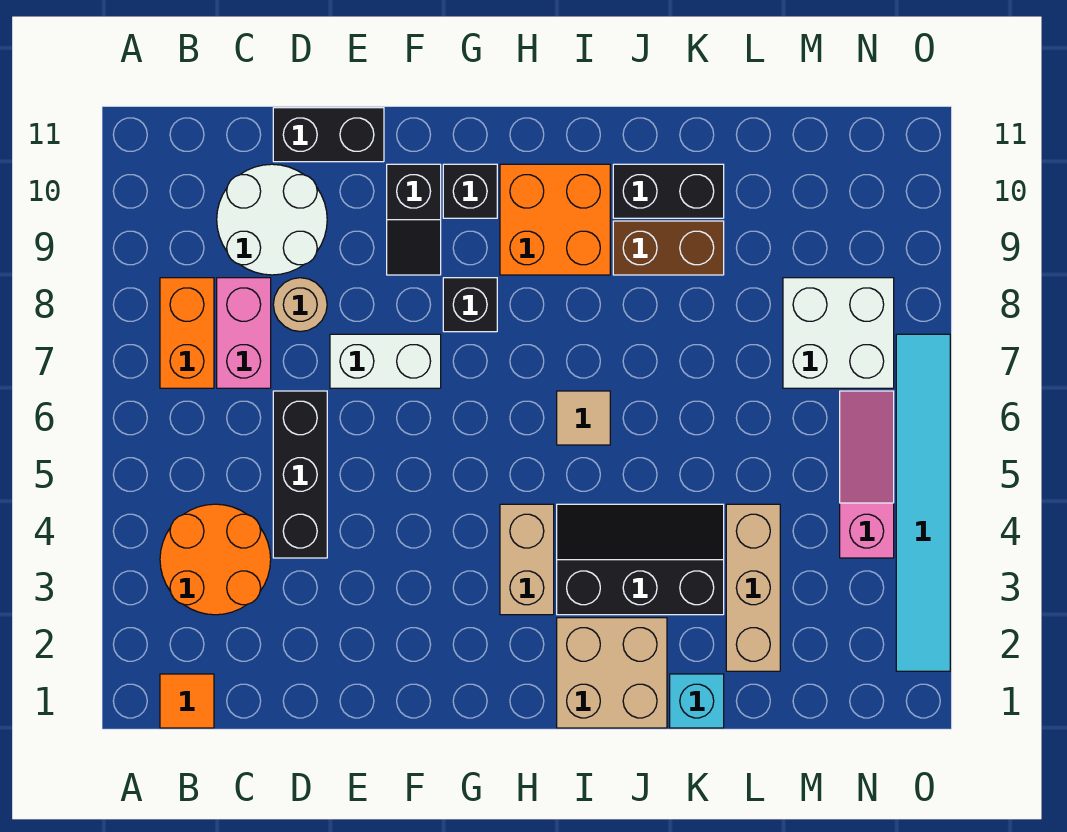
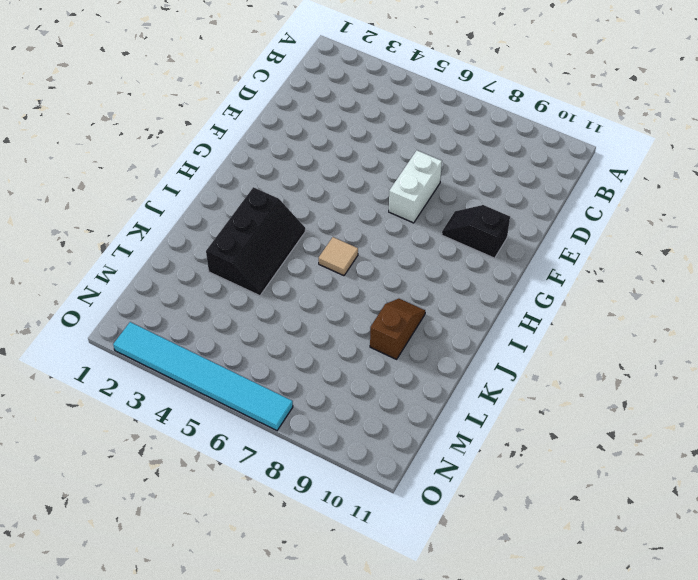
brown 1x2 slope [370,299,425,359] -> brown 1x2 brick [613,221,724,275]
none -> orange 1x1 tile [160,674,214,728]
none -> orange 2x2 round brick [160,504,271,615]
none -> orange 1x2 brick [160,278,214,388]

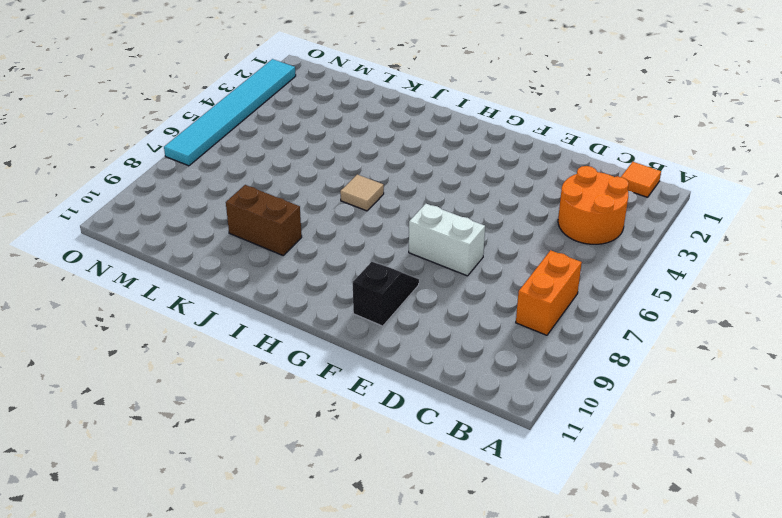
none -> pink 1x2 brick [217,278,271,388]
none -> white 2x2 round brick [217,164,327,275]
none -> black 1x3 brick [273,391,327,558]

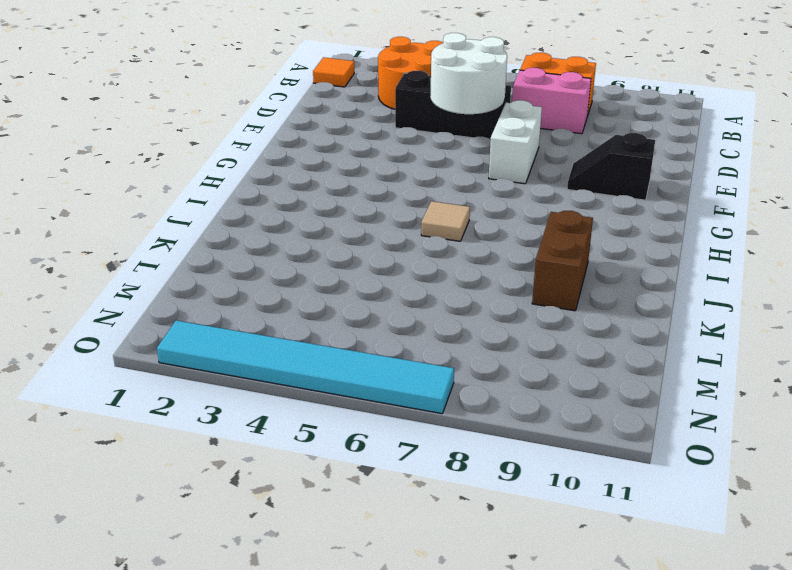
white 2x2 round brick [430,33,507,114] -> white 2x2 round brick moved to [217,164,327,275]
none -> tan 1x1 round brick [273,278,327,332]
none -> black 1x2 brick [273,108,384,162]
none -> black 1x1 brick [443,278,497,332]

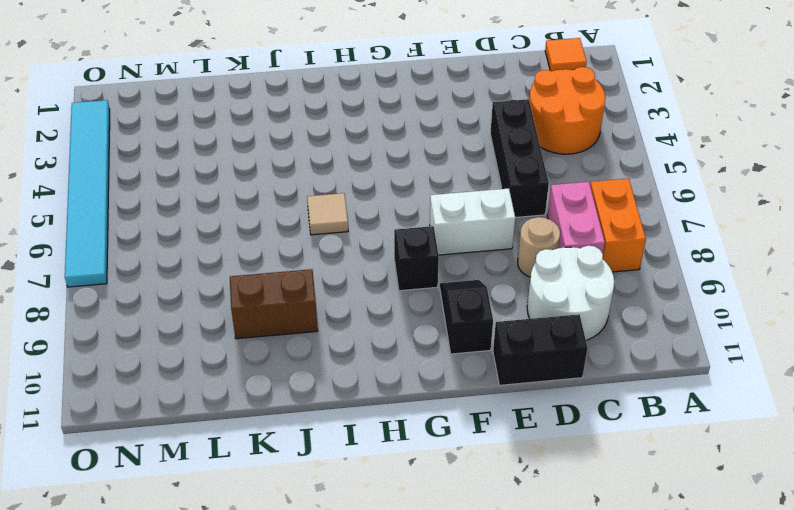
none -> black 1x1 brick [443,164,497,218]
none -> tan 1x2 brick [500,504,554,615]
none -> orange 2x2 brick [500,164,610,275]

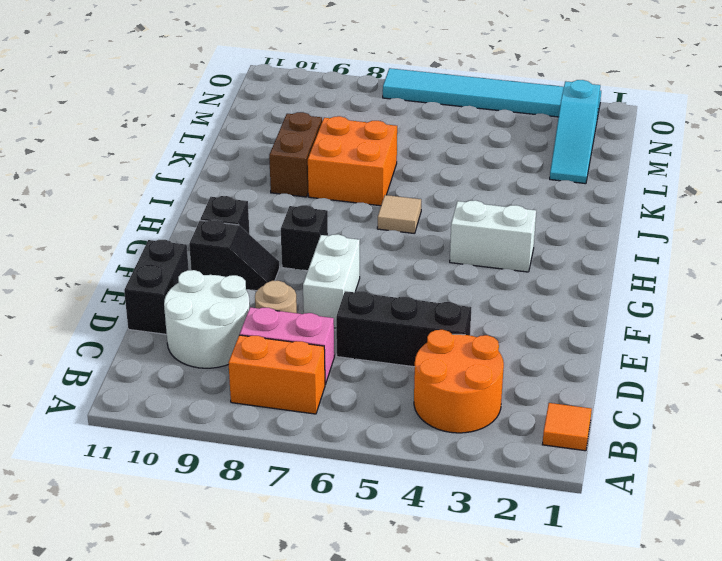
white 1x2 brick [450,200,536,272] -> tan 1x2 brick [500,504,554,615]
orange 2x2 brick [308,116,397,206] -> orange 2x2 brick moved to [500,164,610,275]
cyan 1x3 slope [550,80,600,184] -> tan 1x3 brick [726,504,780,671]
none -> tan 2x2 brick [557,618,667,728]
none -> black 2x3 slope [557,504,724,615]
none -> black 1x2 brick [613,164,724,218]

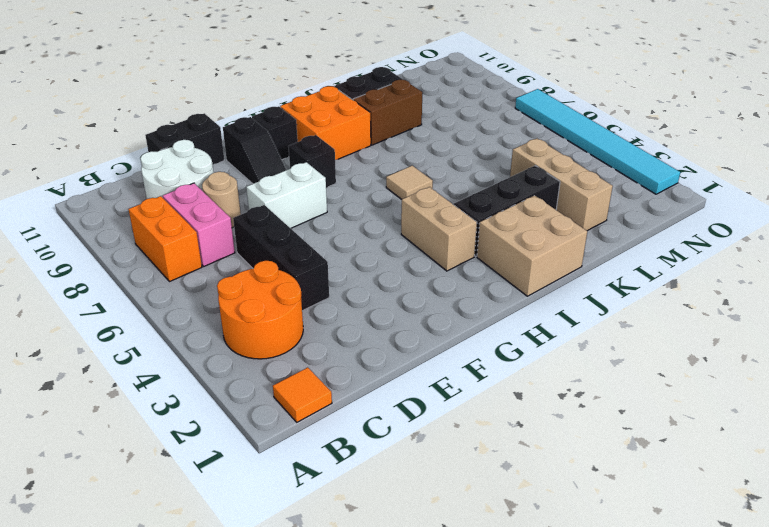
none -> cyan 1x1 brick [670,674,724,728]
none -> white 2x2 brick [783,278,894,388]
none -> pink 1x3 slope [840,391,894,558]

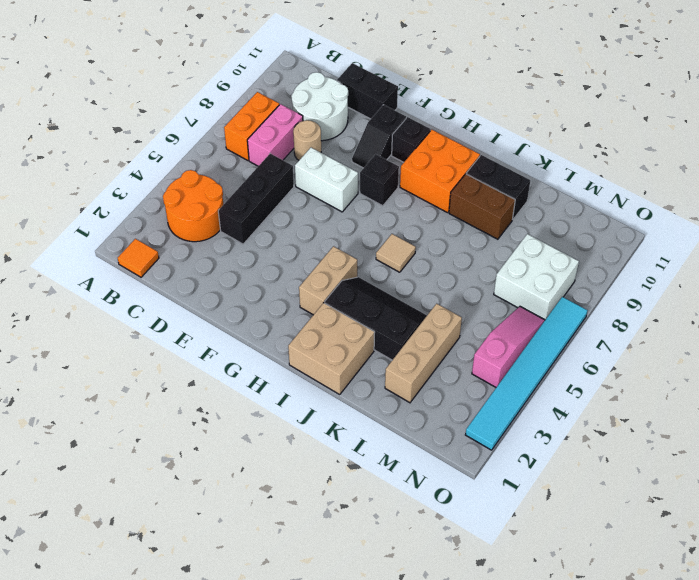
none -> cyan 1x1 brick [670,674,724,728]

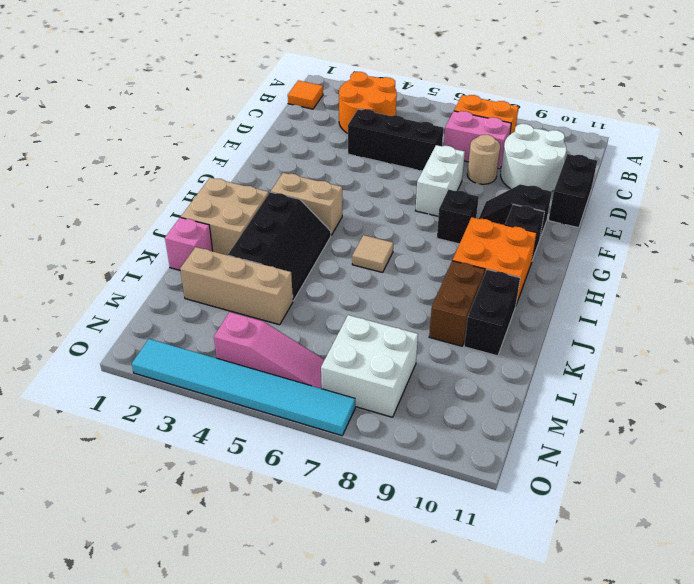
pink 1x1 brick [165,218,213,270] -> cyan 1x1 brick [670,674,724,728]

